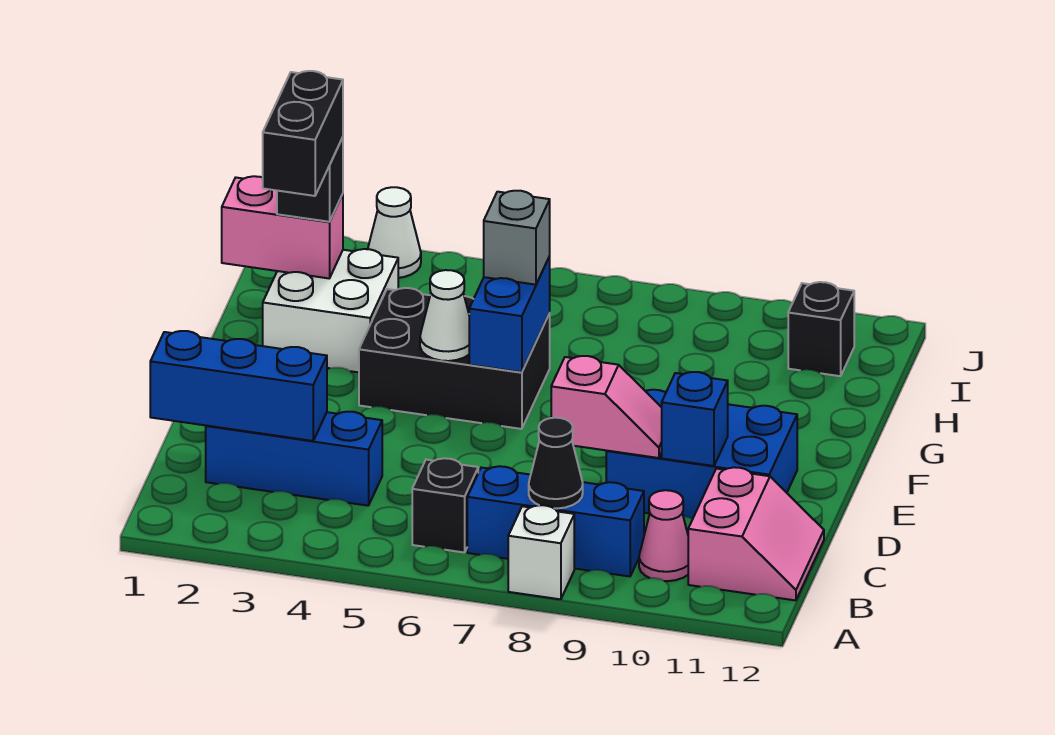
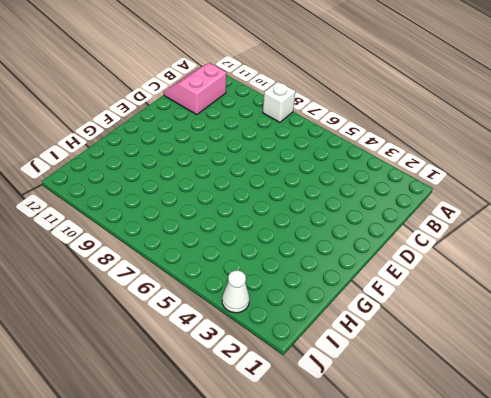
none -> black 1x1 brick [412,458,478,553]
none -> blue 1x3 brick [467,466,644,576]
none -> pink 1x1 cone [639,490,688,581]

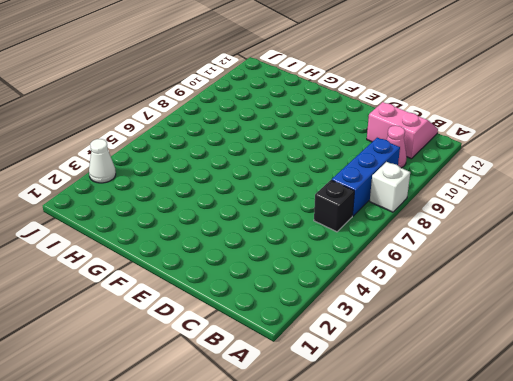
none -> blue 1x3 brick [206,412,382,506]
none -> blue 2x3 brick [606,390,797,519]
none -> black 2x3 brick [359,288,550,429]

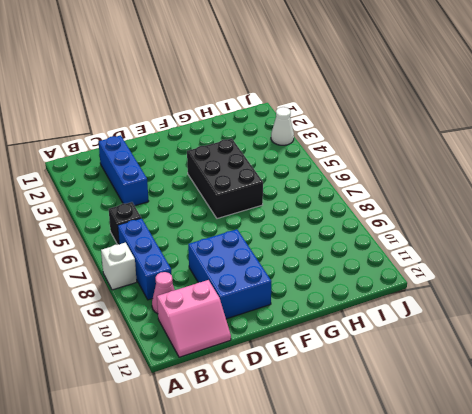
none -> white 2x2 brick [263,249,398,372]
none -> black 1x1 brick [788,282,854,376]
none -> black 1x1 cone [529,418,583,509]

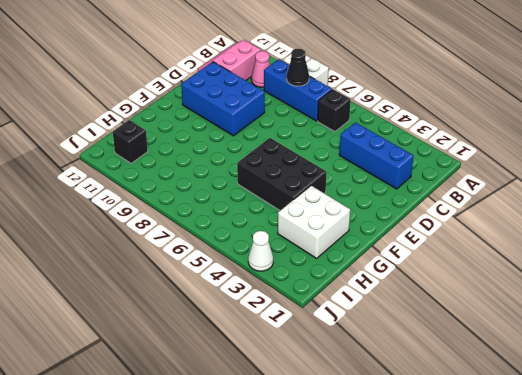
none -> blue 1x3 brick [150,331,327,441]
none -> pink 1x2 slope [551,356,662,458]
none -> blue 1x1 brick [662,372,728,466]

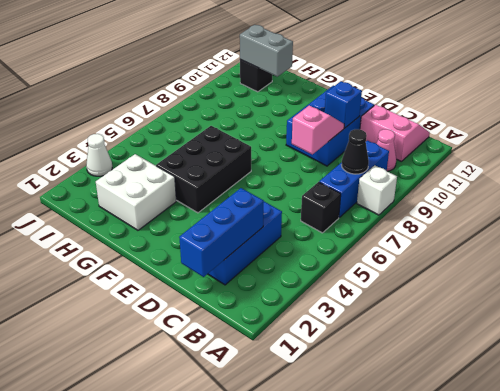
grey 1x2 brick [240,25,293,77] -> none
none -> white 1x1 cone [420,270,469,361]
none -> blue 1x2 brick [469,257,550,372]
none -> pink 1x2 brick [222,176,343,278]

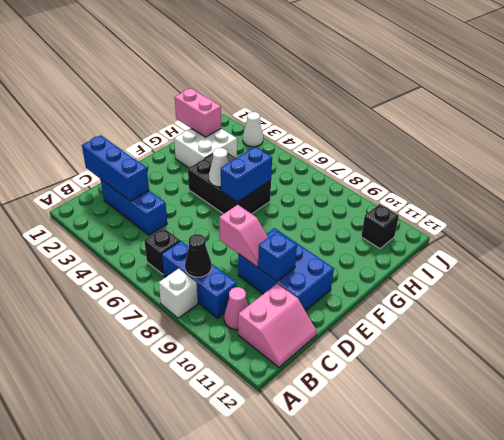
none -> grey 1x1 brick [484,191,550,285]
none -> black 1x1 brick [277,137,343,222]
none -> black 1x2 brick [263,71,343,196]

